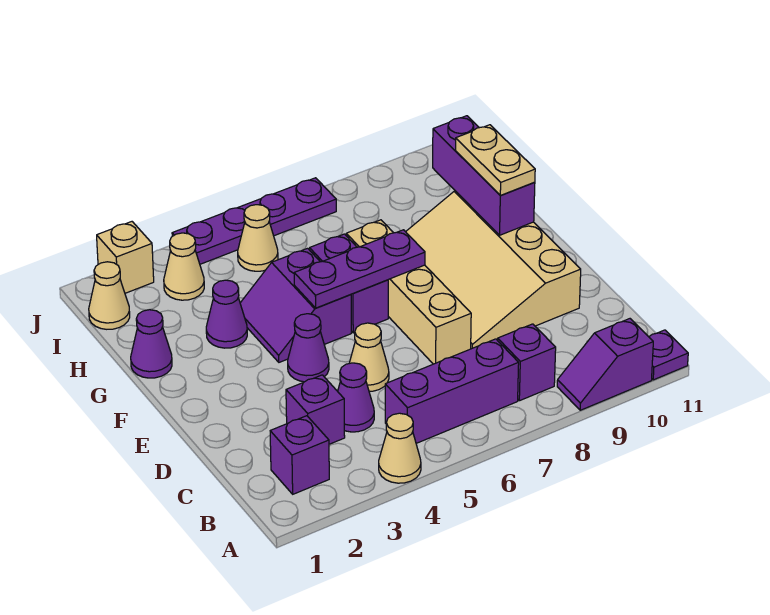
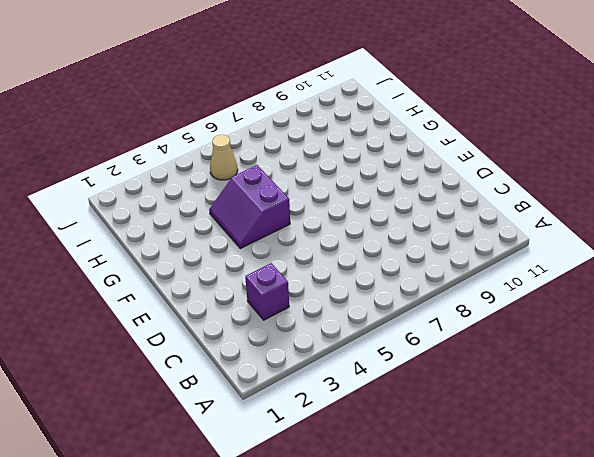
none -> tan 1x1 cone [379,413,421,483]
none -> purple 1x2 slope [557,319,653,410]
none -> purple 1x1 plate [649,330,688,380]

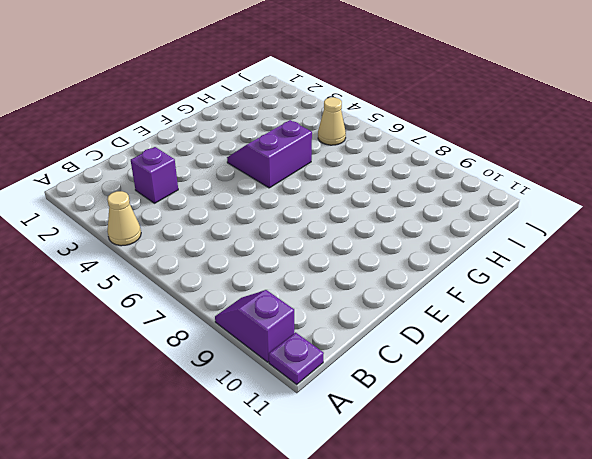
none -> purple 1x1 brick [270,416,329,494]
none -> purple 1x3 brick [385,339,519,443]
none -> purple 1x1 brick [498,324,556,401]

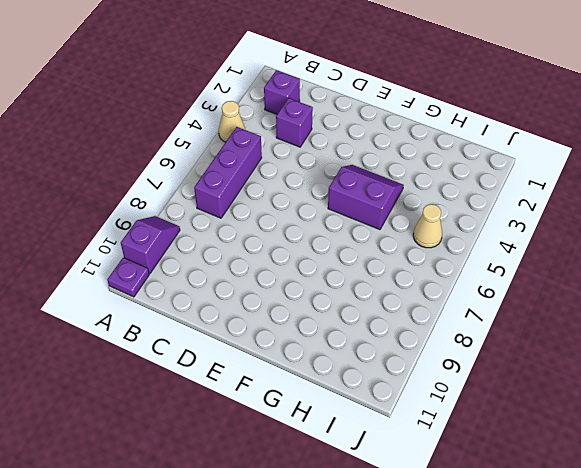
none -> purple 1x1 brick [498,324,556,401]
none -> purple 1x1 cone [338,363,374,432]
none -> tan 1x1 cone [350,323,389,391]

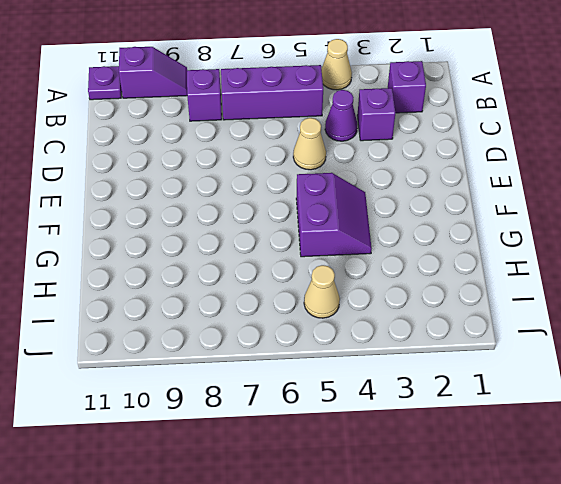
none -> tan 1x4 brick [346,220,471,364]
none -> tan 3x4 slope [406,191,581,349]
none -> purple 1x1 cone [288,314,329,382]

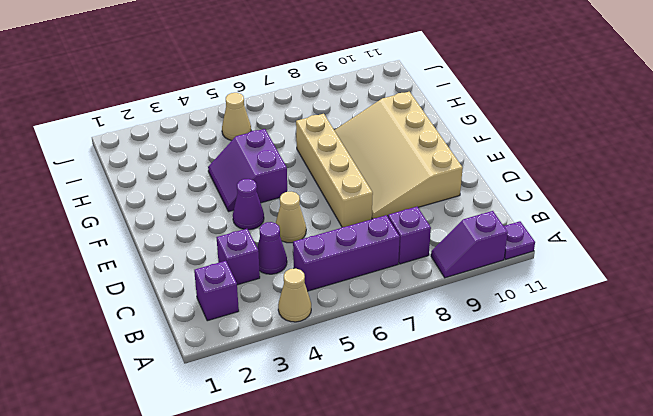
none -> purple 1x2 brick [310,234,388,333]
none -> purple 1x1 cone [131,310,172,378]
none -> purple 1x1 cone [206,280,247,348]

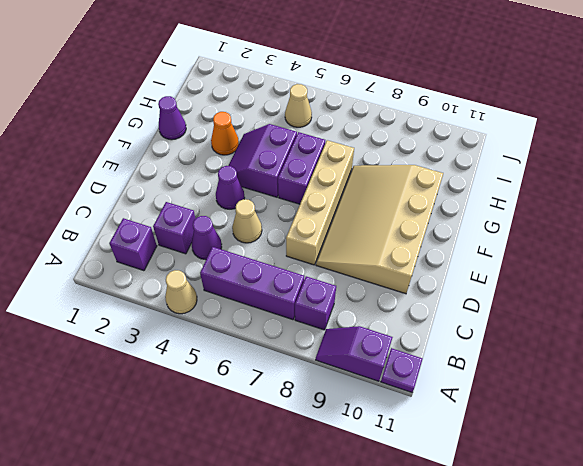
orange 1x1 cone [211,112,239,155] -> purple 1x1 cone [206,280,247,348]
none -> tan 1x1 cone [89,262,130,329]
none -> tan 1x1 cone [164,233,204,300]
none -> tan 1x1 brick [97,222,154,293]

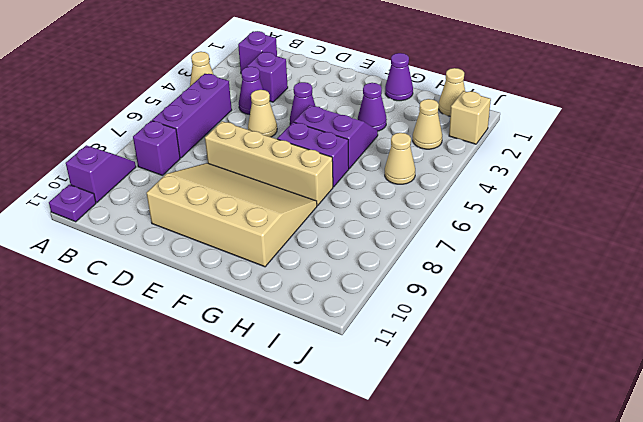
none -> purple 1x4 plate [172,178,336,264]
none -> purple 1x3 plate [294,230,425,308]
none -> purple 1x3 brick [433,116,535,235]

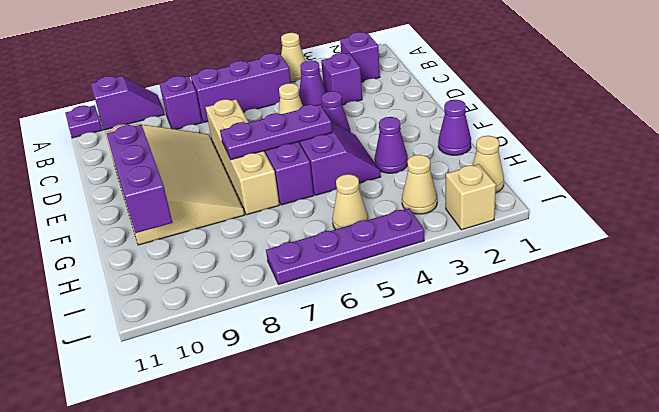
none -> tan 1x2 plate [456,125,535,196]

